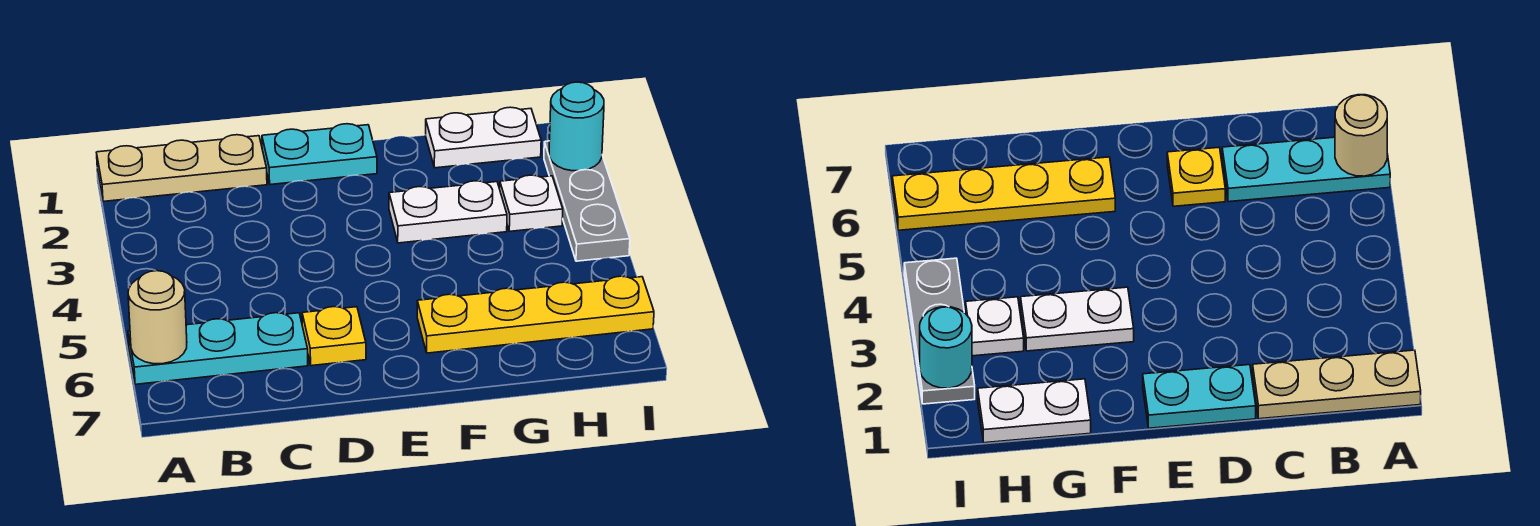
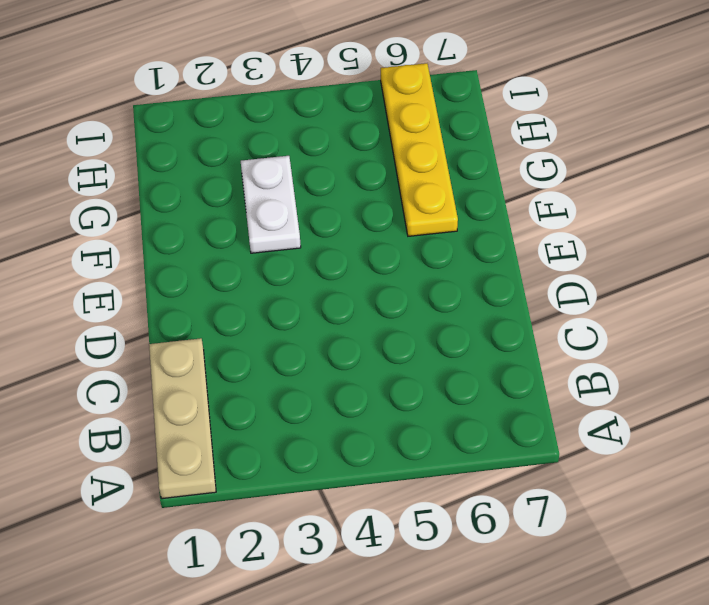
none -> cyan 1x3 plate [128,313,308,384]
none -> cyan 1x2 plate [262,124,377,185]

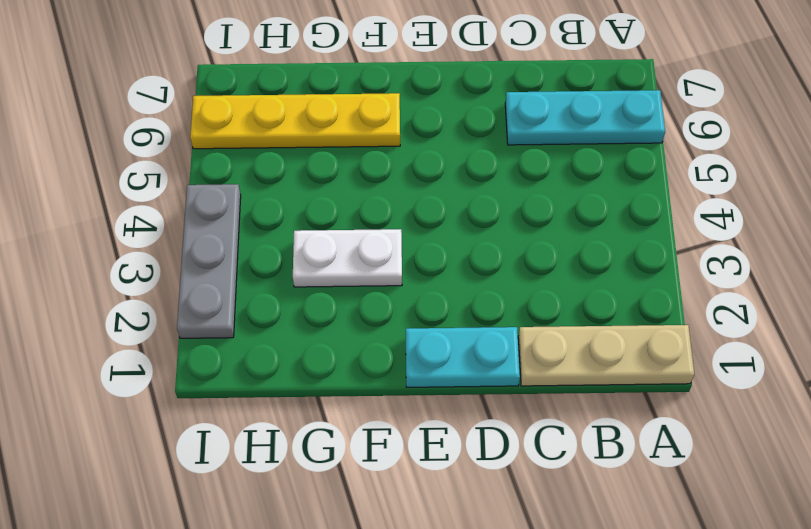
none -> yellow 1x1 plate [302,307,366,366]
none -> white 1x2 plate [425,107,541,168]

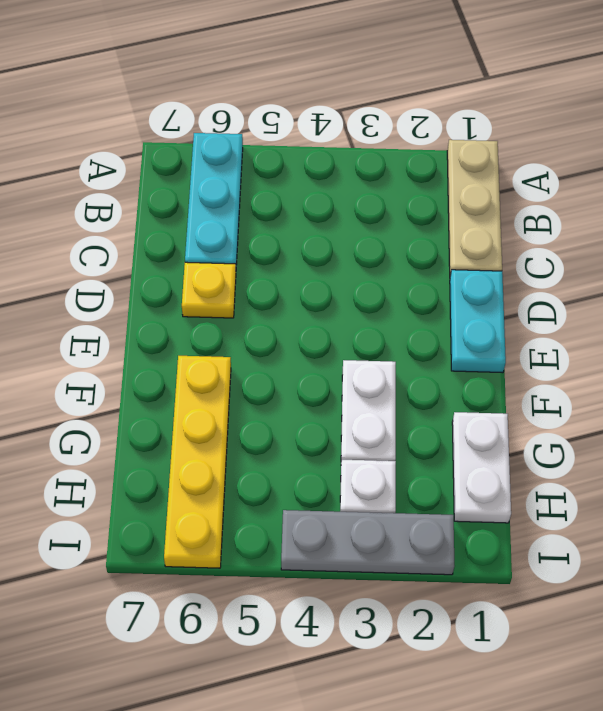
none -> tan 1x1 round brick [128,271,187,364]
none -> cyan 1x1 round brick [549,82,604,171]

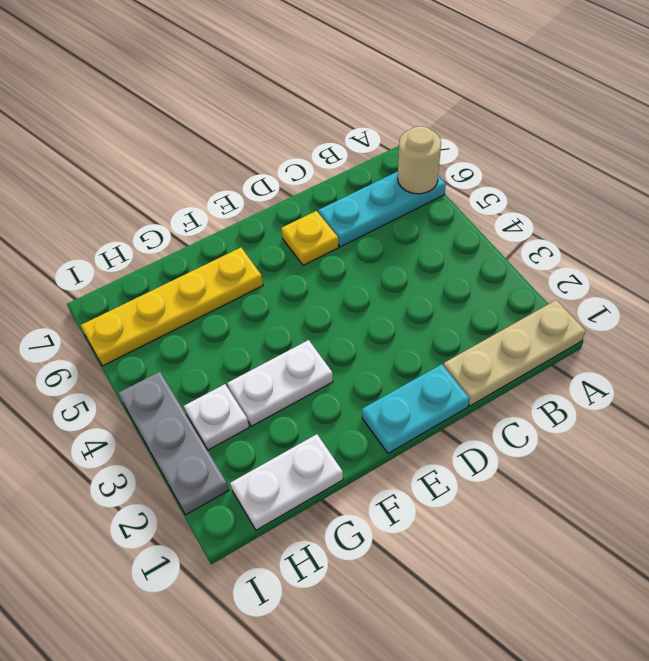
none -> cyan 1x1 round brick [549,82,604,171]

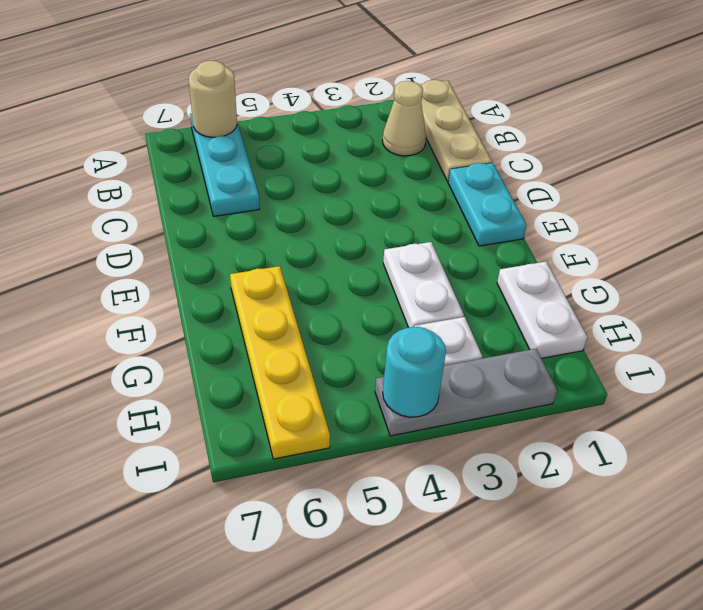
tan 1x1 cone [382,81,426,156] -> none
cyan 1x1 round brick [383,327,446,417] -> cyan 1x1 round brick moved to [549,82,604,171]
none -> yellow 1x1 plate [302,307,366,366]

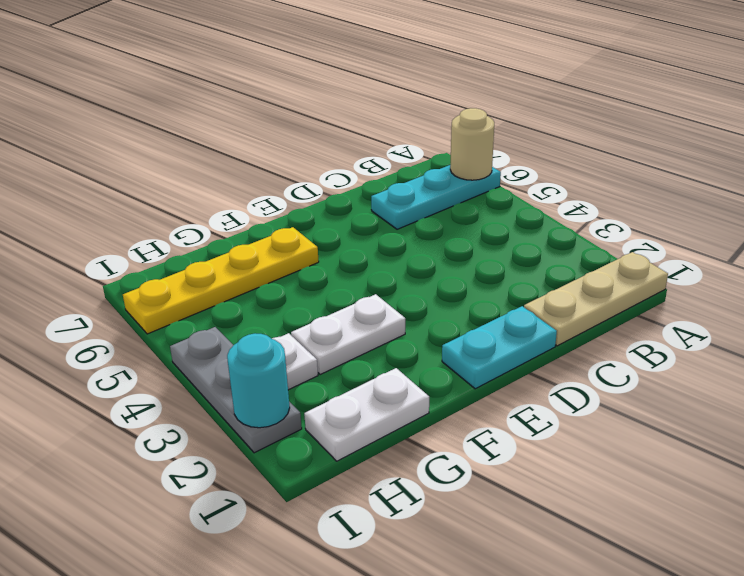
none -> yellow 1x1 plate [302,307,366,366]

